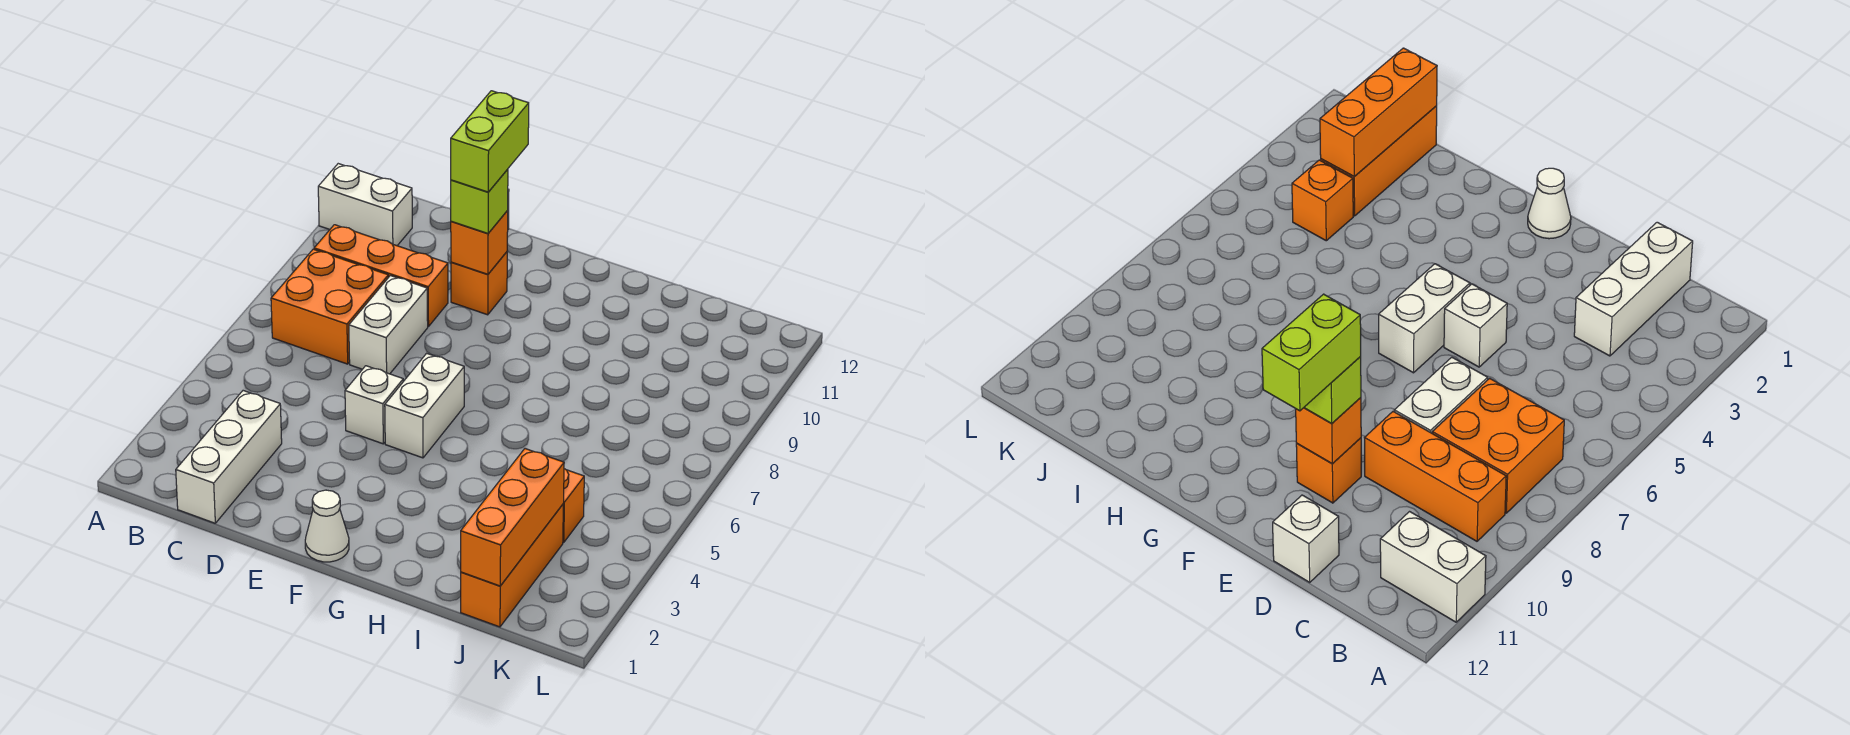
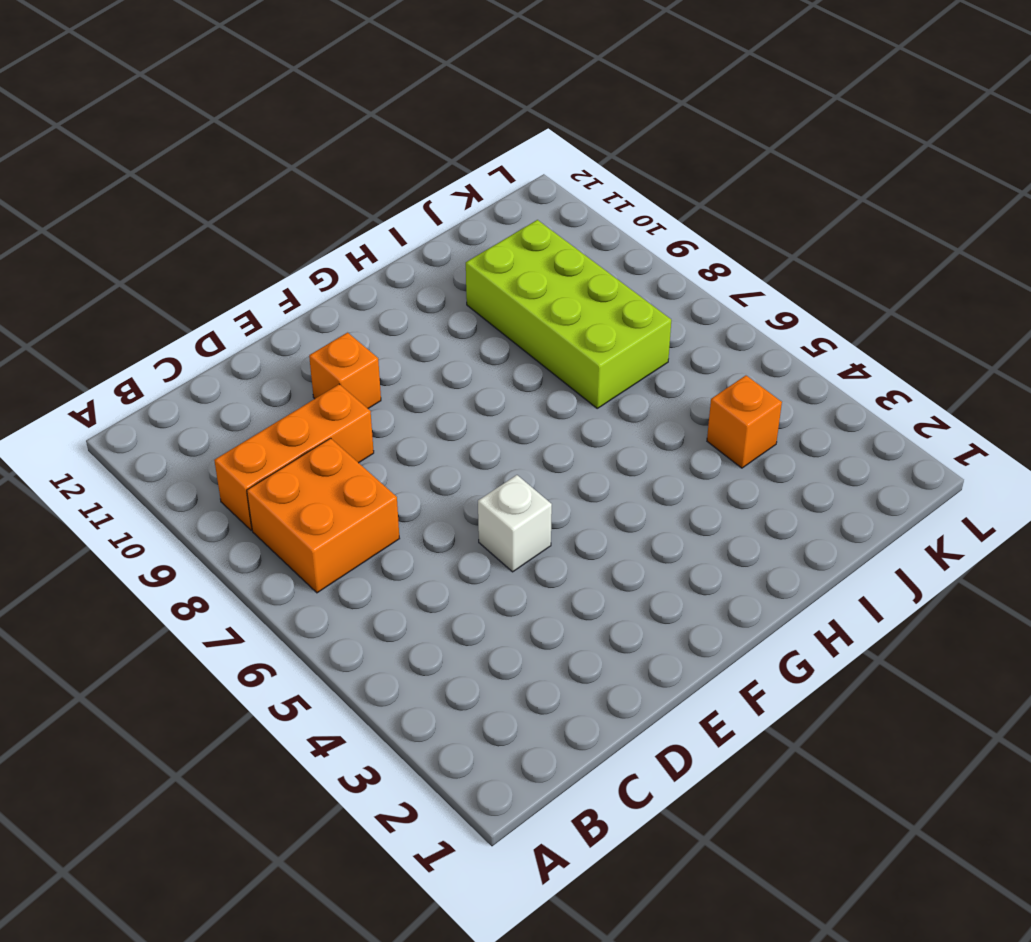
lime 2x4 brick [466,220,671,408] -> none
none -> white 1x2 brick [318,164,412,246]
none -> white 1x3 brick [176,391,282,523]
none -> white 1x2 brick [349,276,428,374]

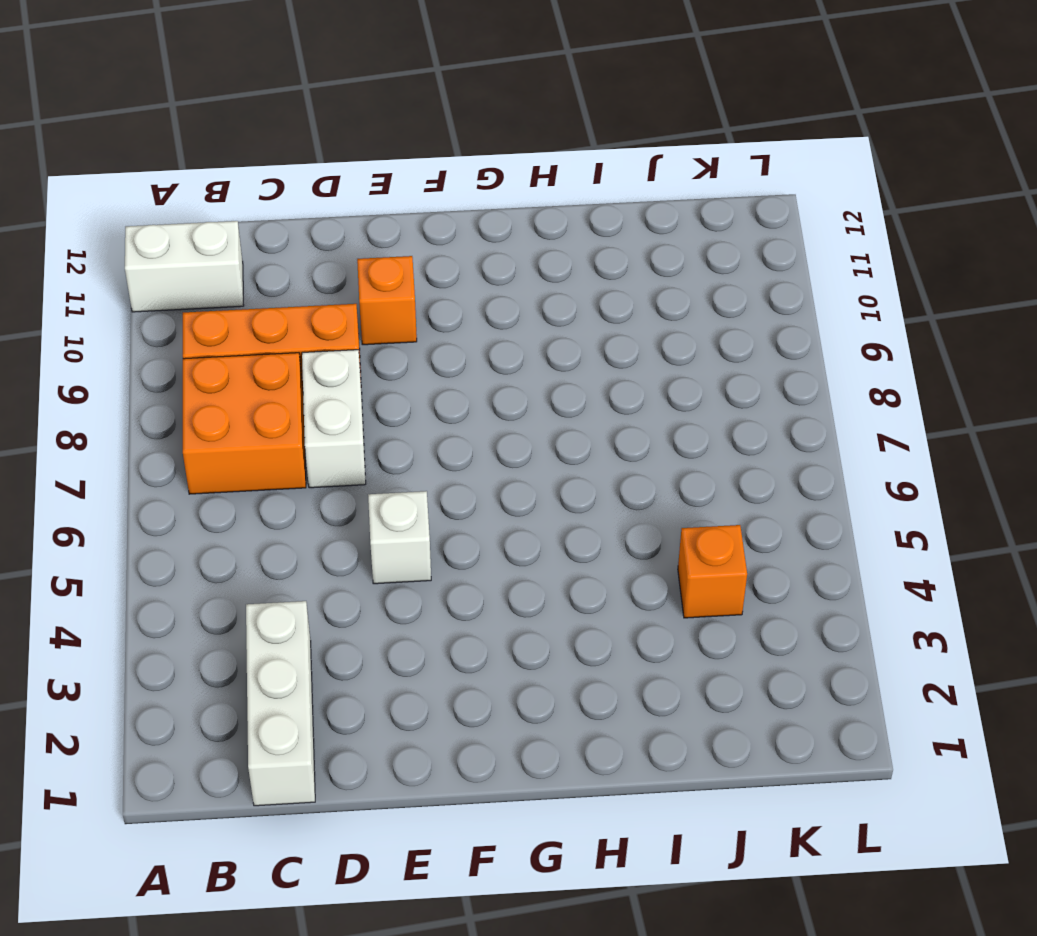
none -> white 1x1 brick [1273,495,1339,582]
none -> white 1x1 cone [305,490,349,562]
none -> white 1x2 brick [385,353,464,458]

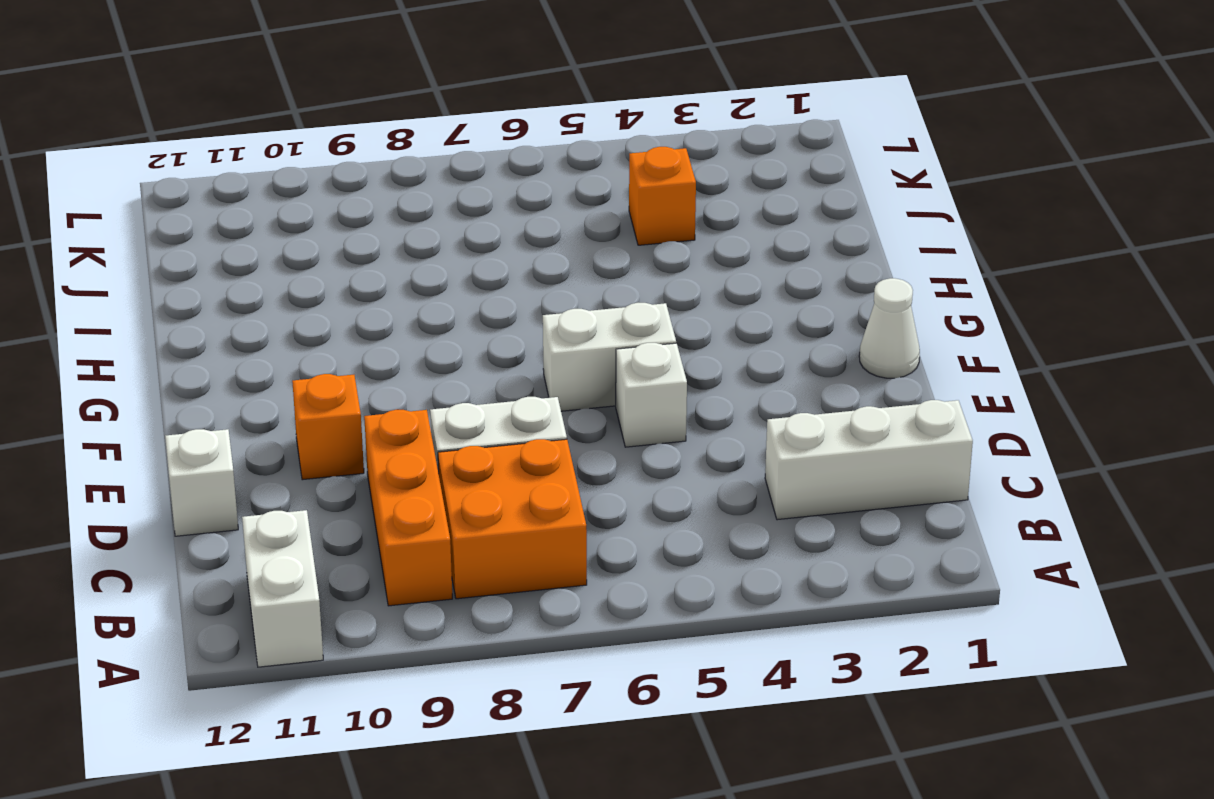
none -> orange 1x3 brick [461,505,563,627]
none -> orange 1x1 brick [451,211,508,275]
none -> orange 1x3 brick [461,449,564,586]

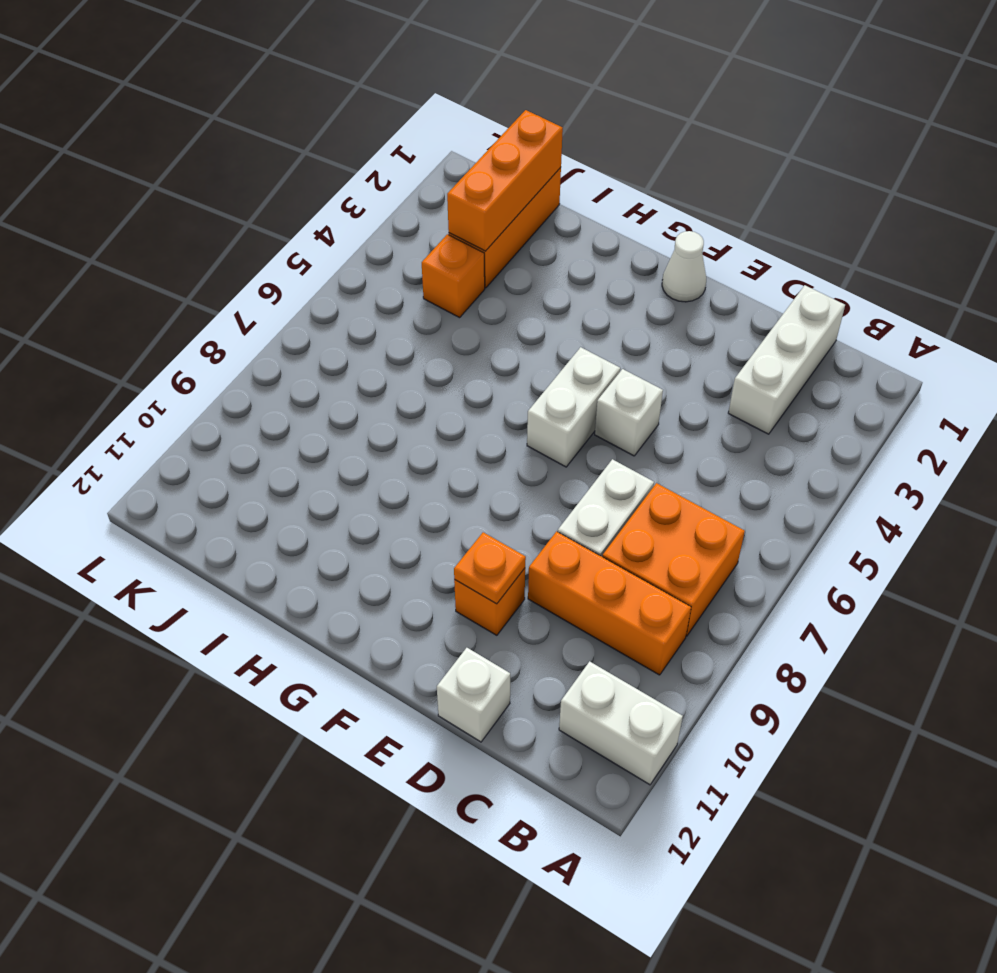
orange 1x1 plate [454,532,526,604] -> orange 1x1 brick [451,211,508,275]
none -> lime 1x1 brick [451,169,508,233]
none -> lime 1x2 brick [451,91,529,192]

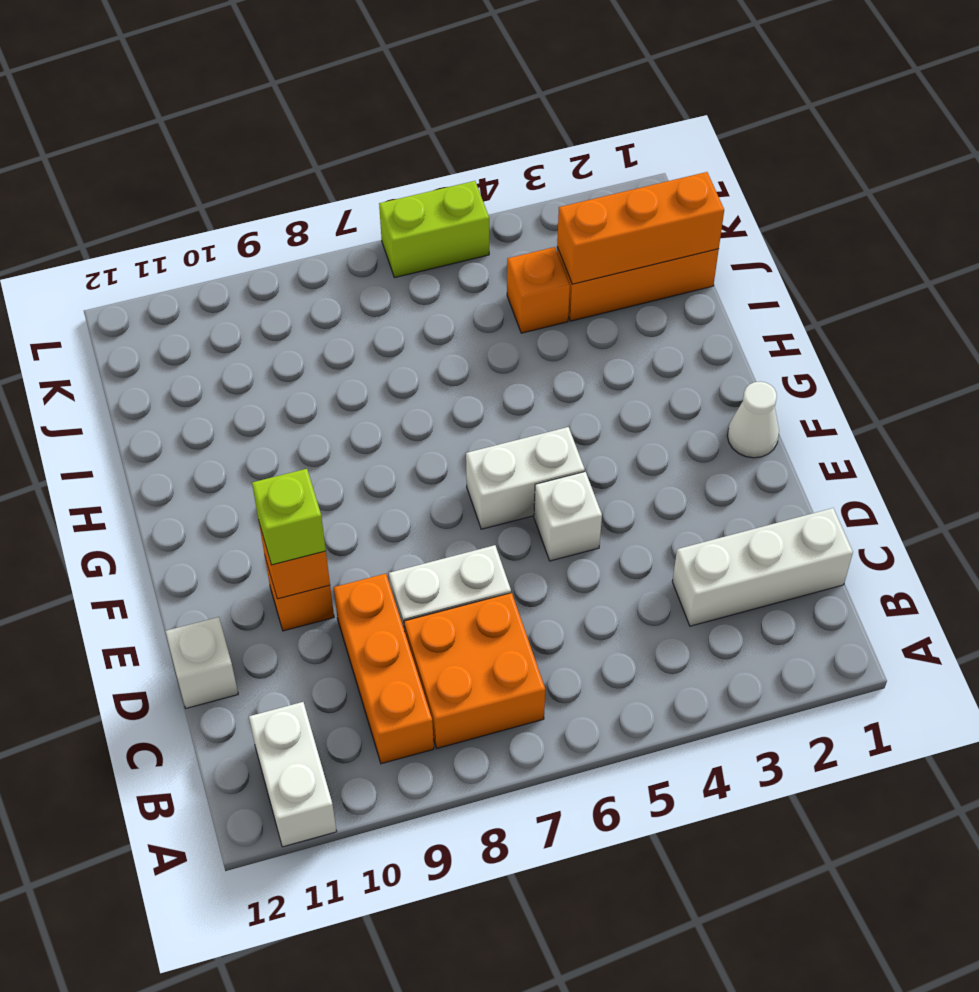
lime 1x2 brick [379,181,489,278] -> lime 1x2 brick moved to [451,91,529,192]

